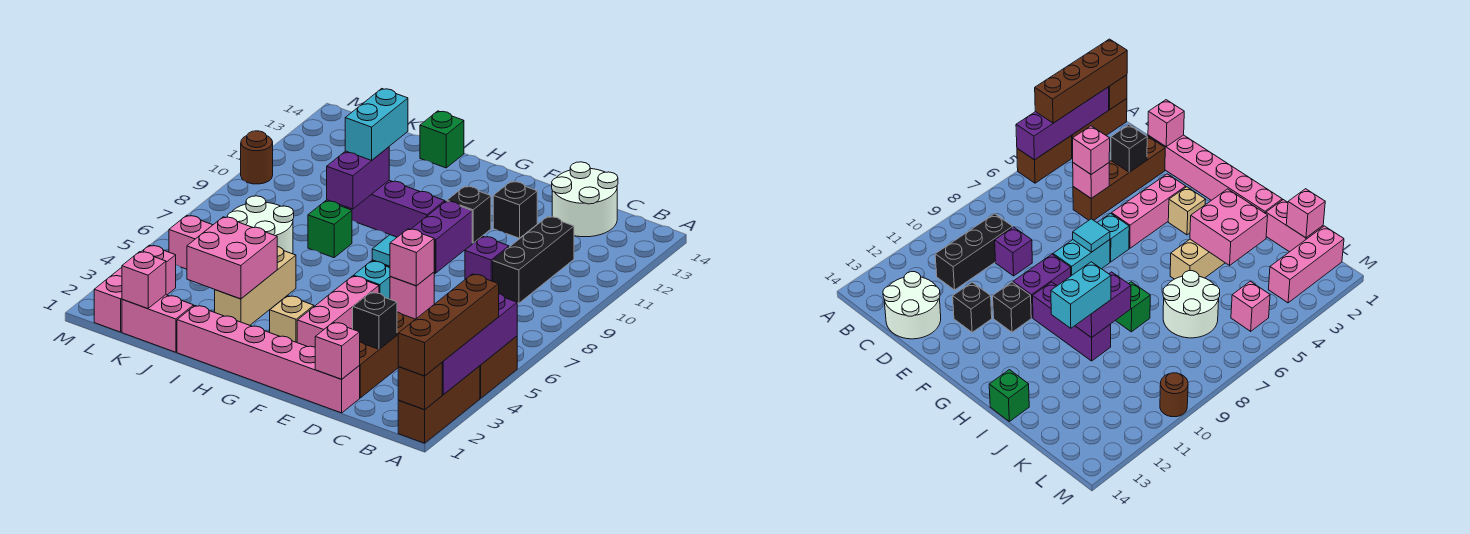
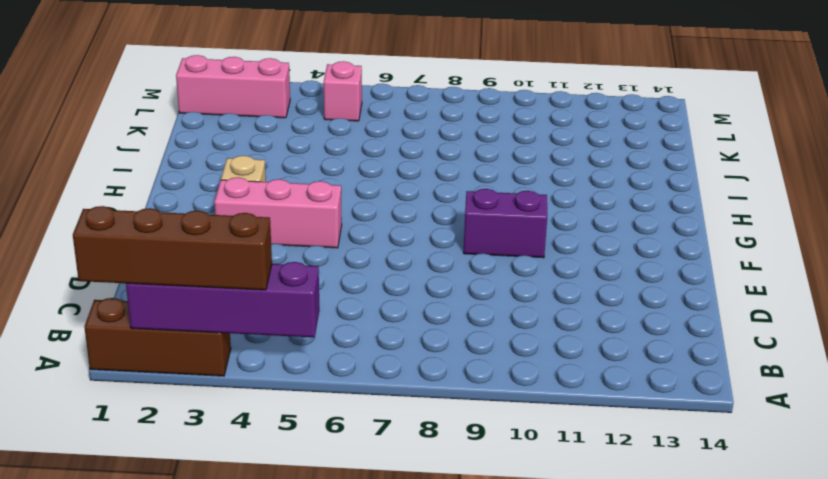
none -> brown 1x2 brick [480,336,517,398]
none -> black 1x3 brick [493,217,574,303]
none -> white 2x2 round brick [552,162,618,237]
none -> pink 1x6 brick [177,306,360,413]

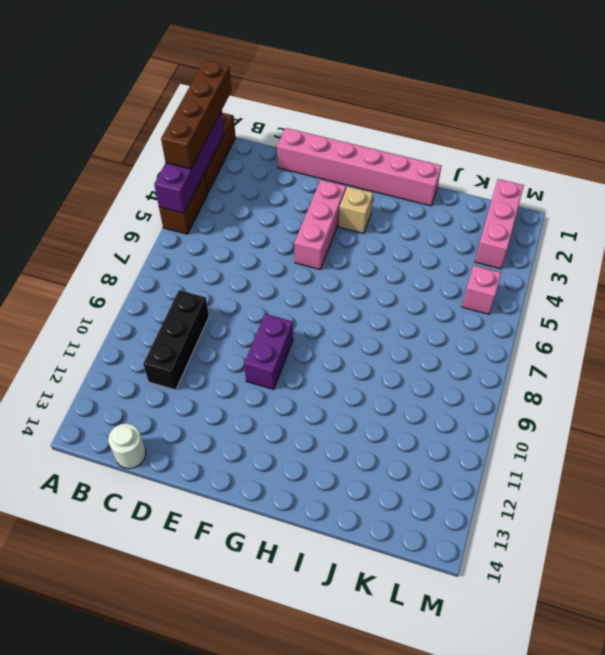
white 1x1 round brick [108,424,146,469] -> white 2x2 round brick [552,162,618,237]
none -> brown 1x4 brick [359,312,415,398]
none -> purple 1x1 brick [465,236,509,281]
none -> black 1x1 brick [493,181,537,238]
none -> cyan 1x1 brick [354,261,390,299]

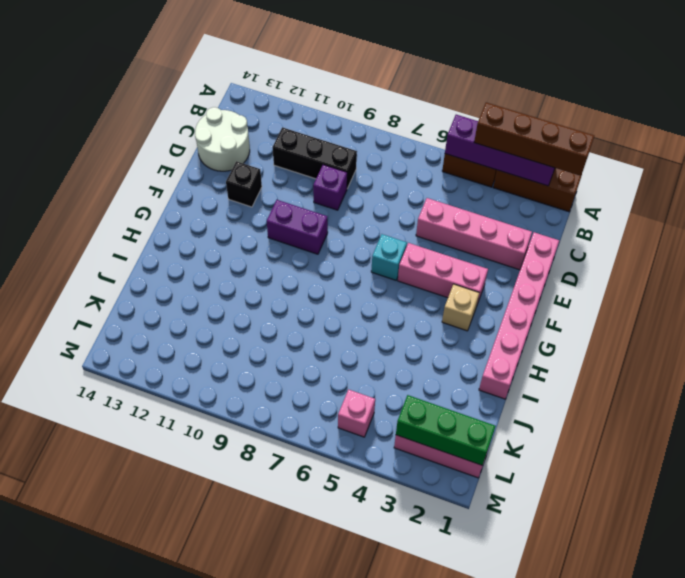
pink 1x4 brick [416,198,532,270] -> brown 1x4 brick [359,312,415,398]
green 1x3 brick [396,395,496,465] -> none
none -> cyan 1x2 brick [1053,240,1110,276]
none -> black 1x1 brick [447,186,491,243]
none -> purple 1x3 brick [345,180,445,237]
none -> tan 1x3 brick [215,247,296,325]

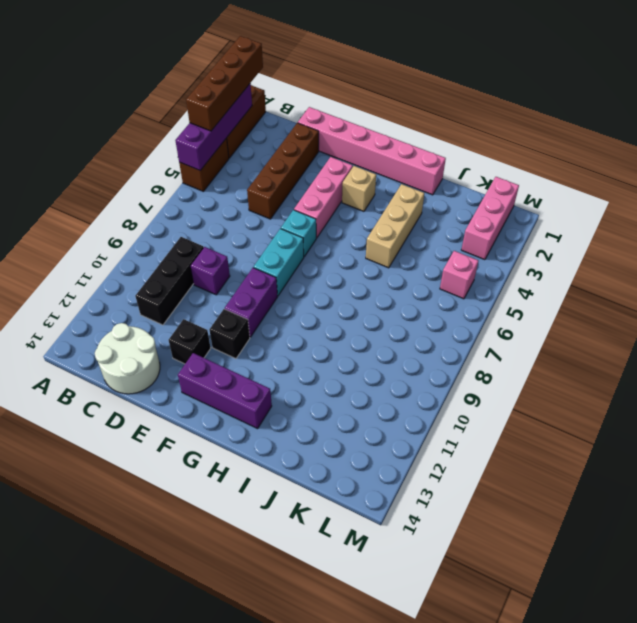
purple 1x3 brick [178,353,272,429] -> purple 1x3 brick moved to [345,180,445,237]
none -> green 1x1 brick [308,201,352,258]
none -> green 1x1 brick [420,111,464,168]
none -> pink 1x2 brick [122,295,194,352]
none -> white 2x2 round brick [227,196,294,254]

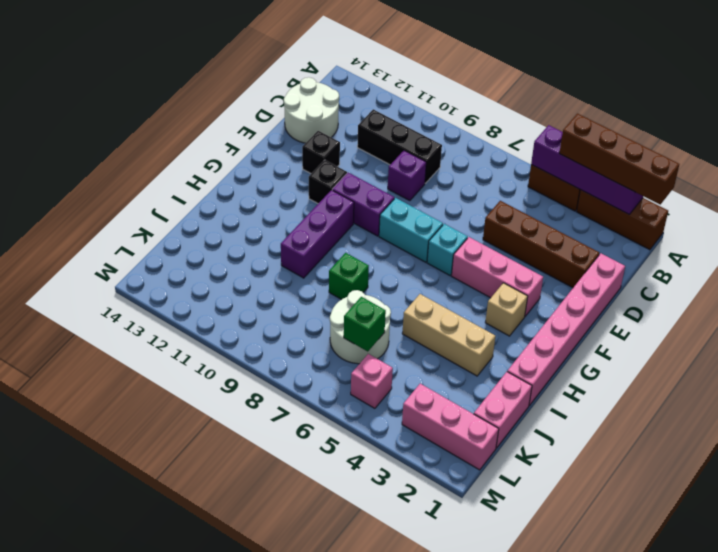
green 1x1 brick [344,297,386,352] -> green 1x1 brick moved to [420,111,464,168]
none -> brown 1x1 round brick [241,131,273,184]
none -> brown 1x1 brick [398,363,442,410]
none -> pink 1x1 brick [315,322,360,379]
none -> black 1x1 brick [353,292,397,349]

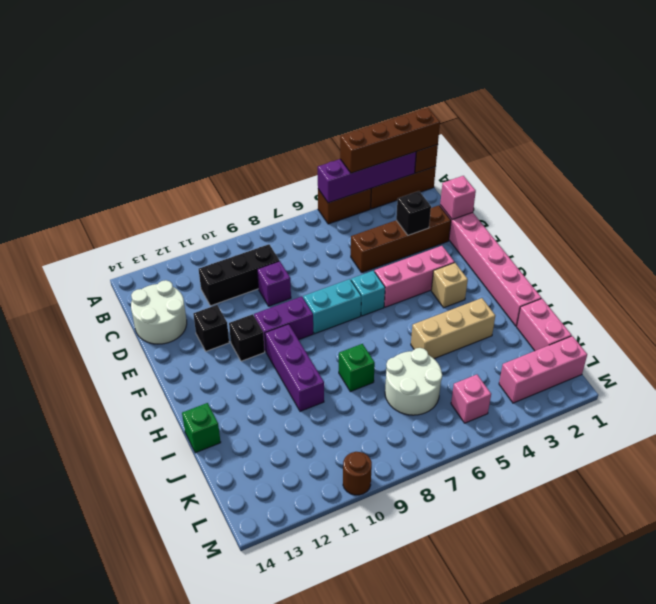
none -> pink 1x1 brick [390,272,434,319]
none -> cyan 1x1 tile [372,235,397,266]
none -> pink 2x2 brick [187,217,277,299]
none -> purple 1x2 brick [327,147,389,209]

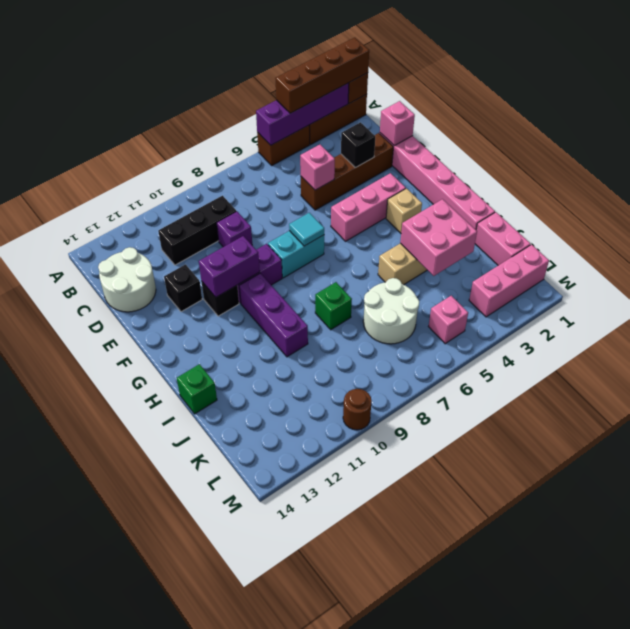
purple 1x2 brick [199,236,260,297] -> purple 1x2 brick moved to [327,147,389,209]
none -> cyan 1x1 brick [354,261,390,299]
none -> pink 1x1 brick [122,252,166,309]
none -> pink 1x1 brick [390,229,434,286]
none -> cyan 1x2 brick [345,89,408,160]

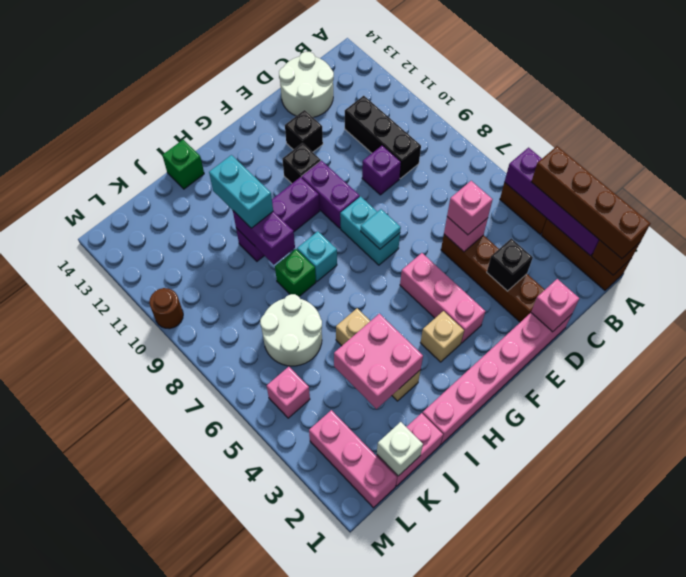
cyan 1x1 brick [297,231,337,281] -> cyan 1x1 brick moved to [354,261,390,299]
white 1x1 brick [377,422,423,476] -> pink 1x1 brick [122,252,166,309]

